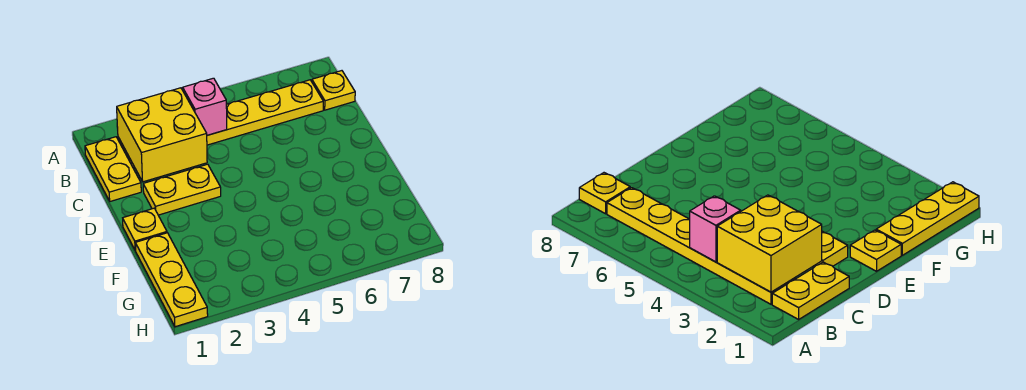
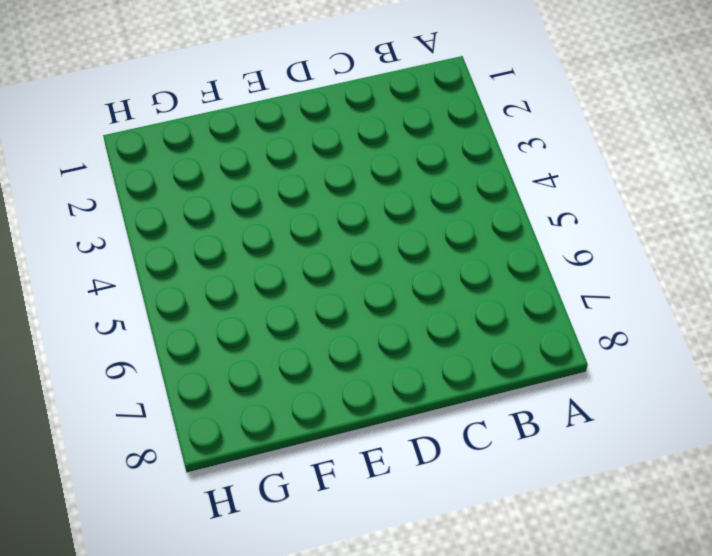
none -> yellow 1x2 plate [85,137,141,201]
none -> yellow 1x6 plate [118,80,323,167]

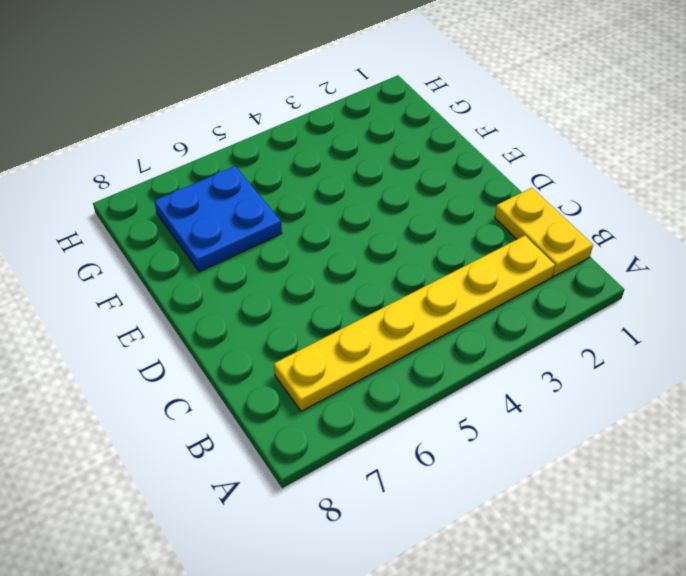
blue 2x2 plate [154,166,282,272] -> none
none -> yellow 1x1 plate [312,71,355,110]
none -> yellow 1x2 plate [143,164,221,215]

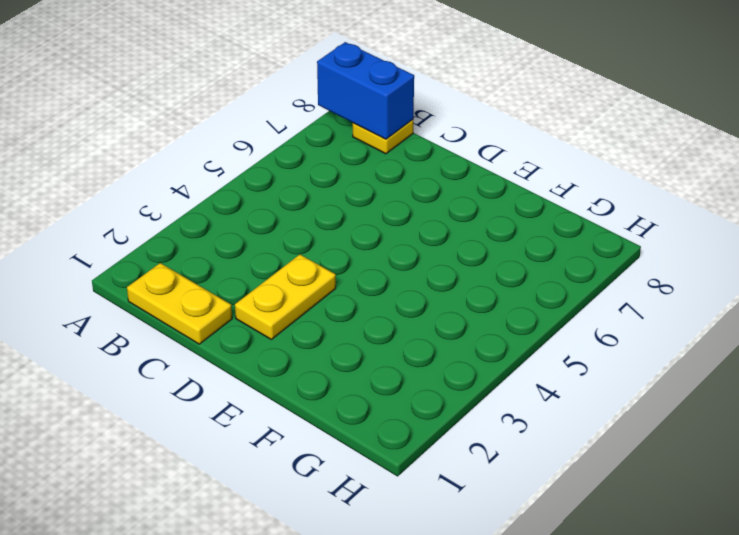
blue 1x2 brick [317,42,414,139] -> none
none -> yellow 1x6 plate [118,80,323,167]
none -> yellow 1x1 plate [123,208,167,251]

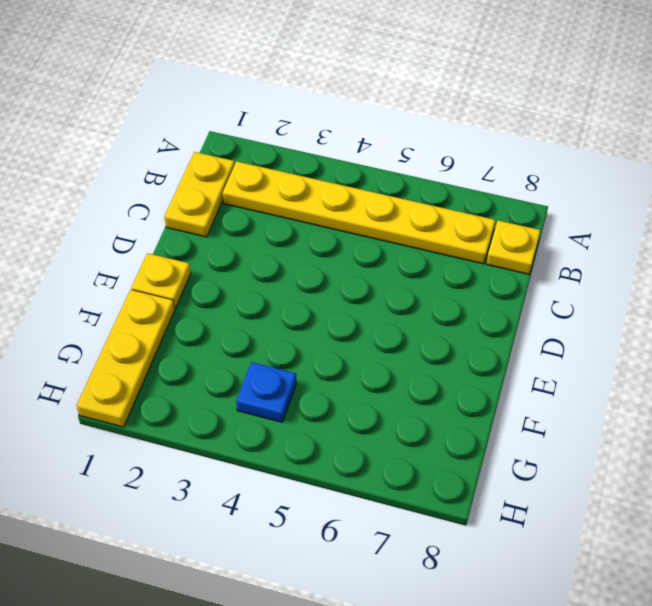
blue 1x1 plate [236,362,297,422] -> none
none -> yellow 1x2 plate [143,164,221,215]
none -> yellow 2x2 brick [117,88,207,182]

